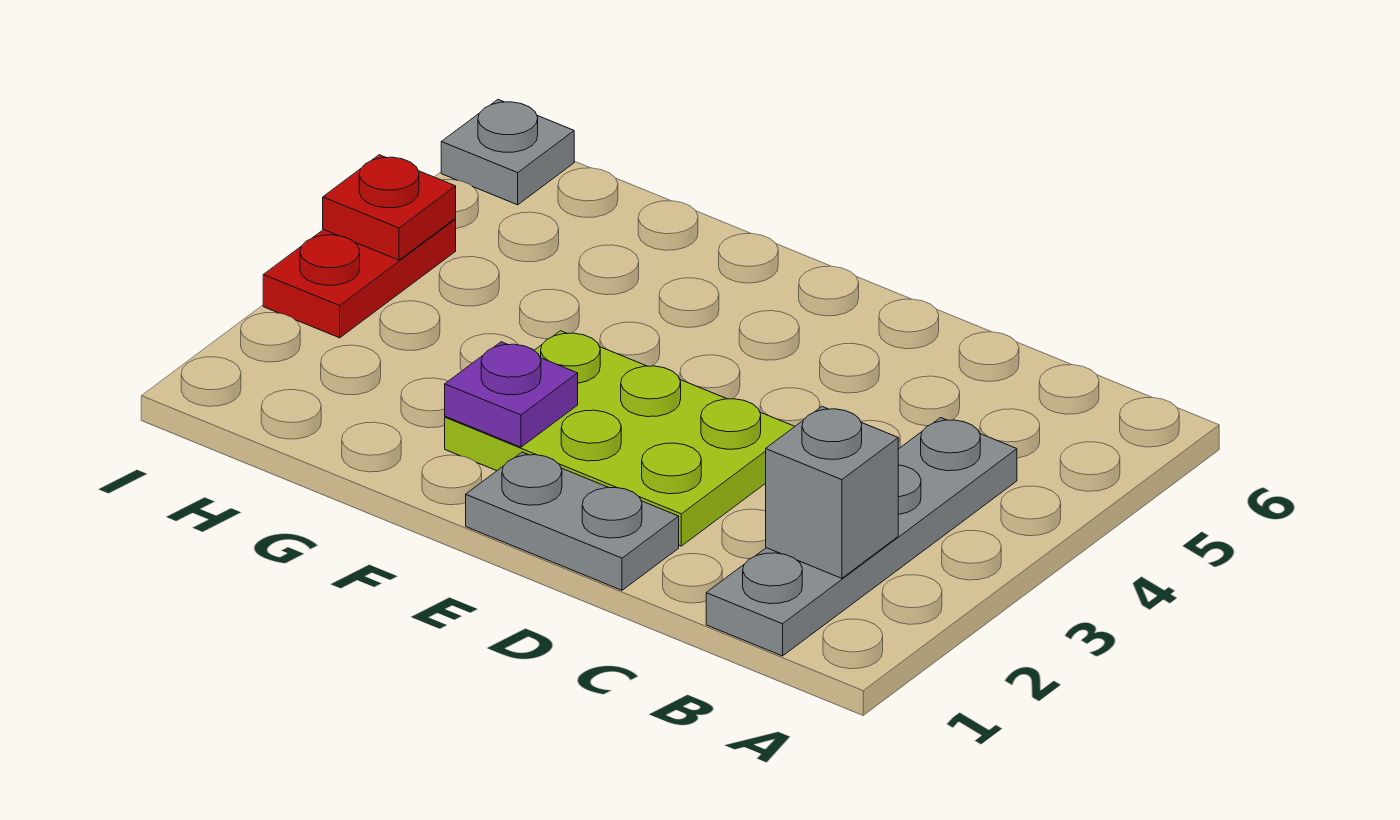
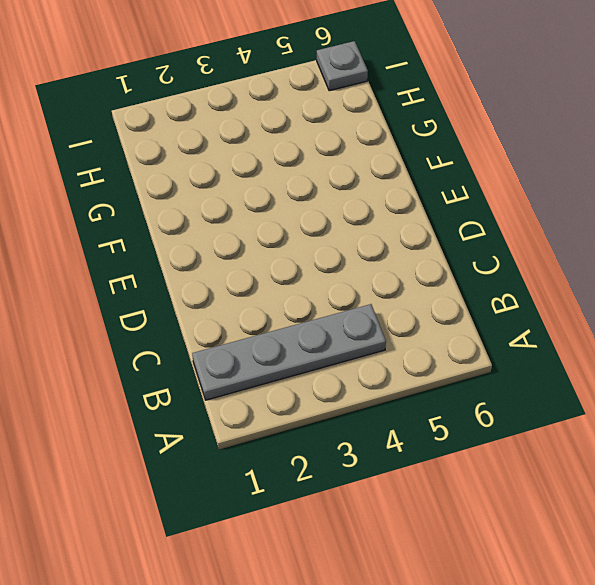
none -> grey 1x2 plate [466,452,679,590]
none -> lime 2x3 plate [445,331,795,546]

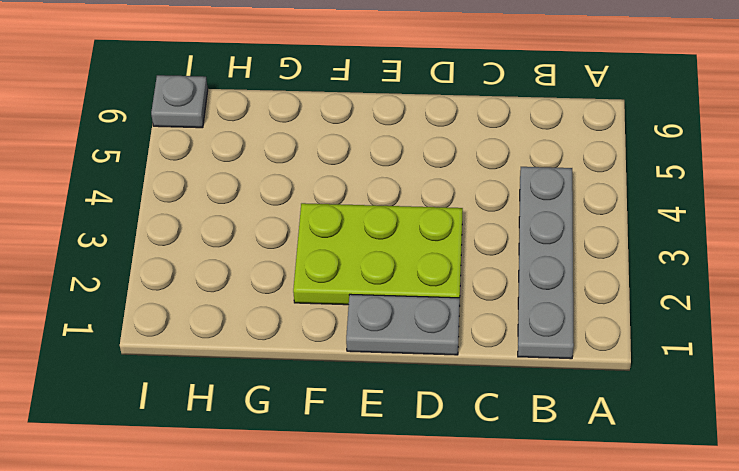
none -> red 1x2 plate [263,219,456,338]
none -> grey 1x1 brick [766,407,898,578]

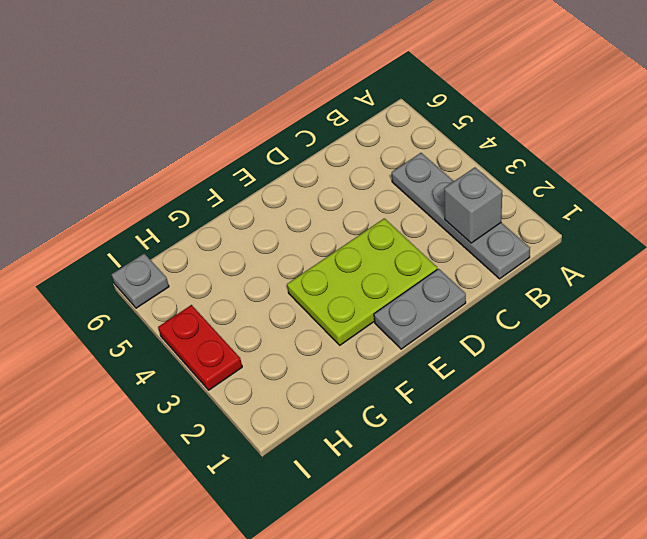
none -> purple 1x1 plate [445,342,578,447]
none -> red 1x1 plate [323,155,456,260]

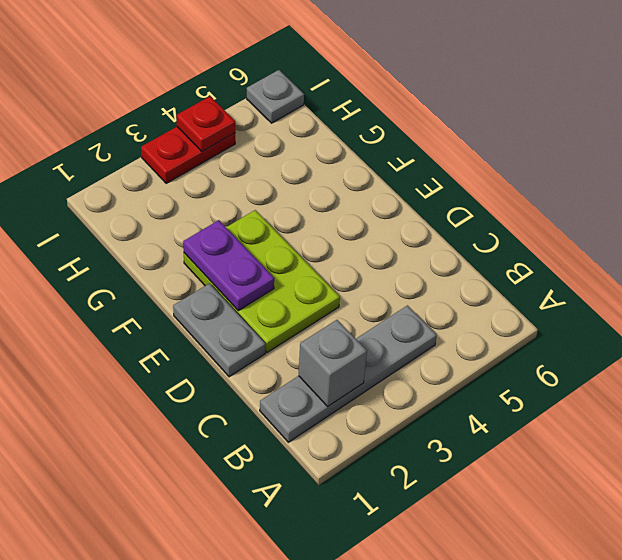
purple 1x2 plate [183,220,274,311] -> purple 1x1 plate [445,342,578,447]

